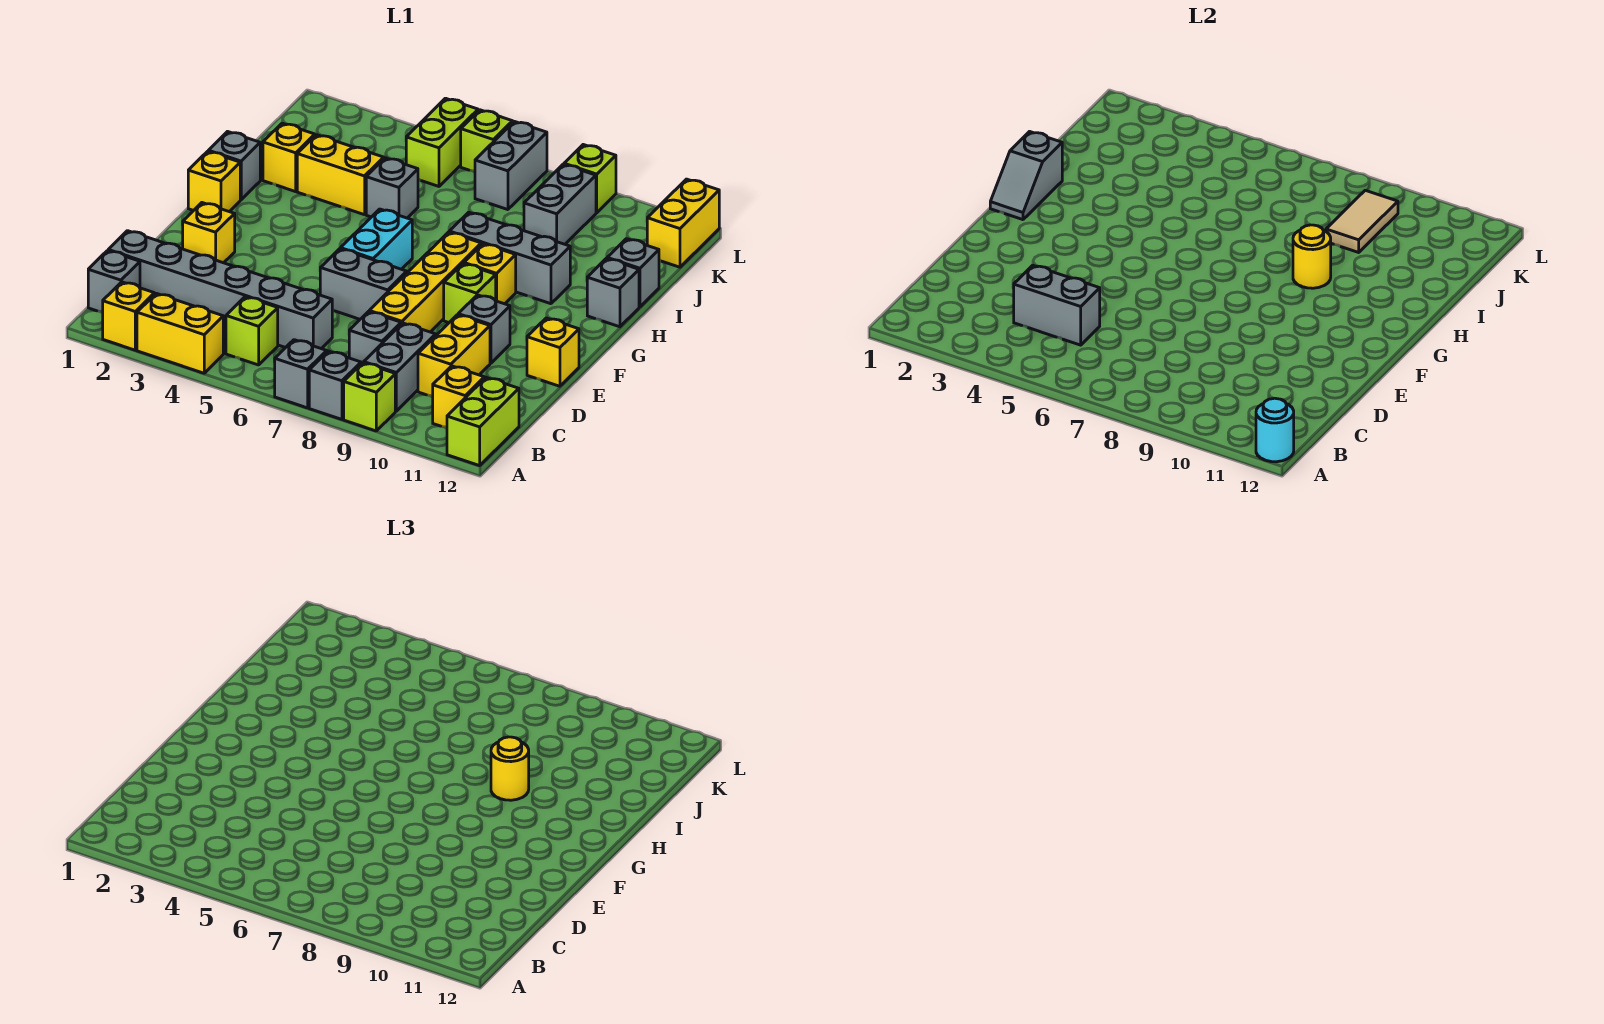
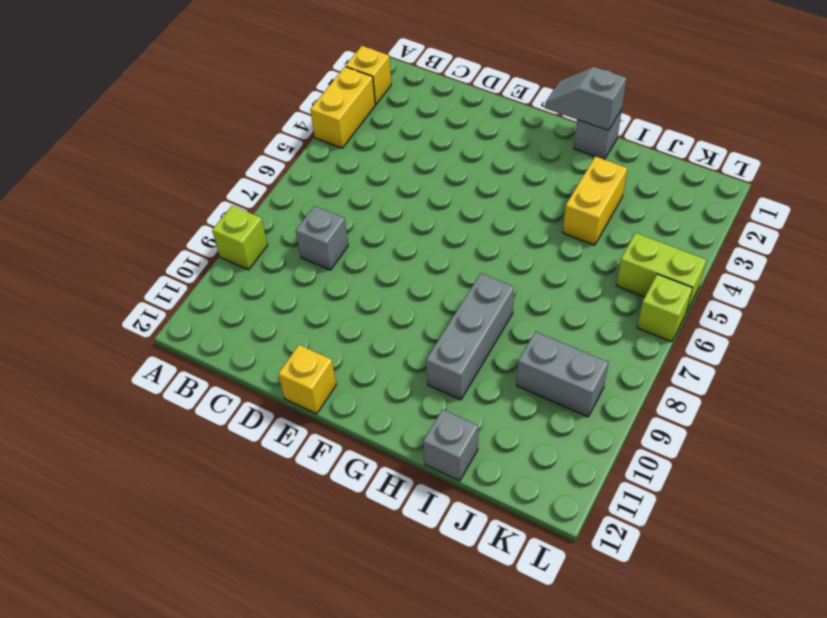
none -> grey 1x1 brick [275,340,327,408]
none -> grey 1x1 brick [309,351,361,419]
none -> lime 1x2 brick [447,377,519,466]
none -> grey 1x1 brick [88,251,140,313]

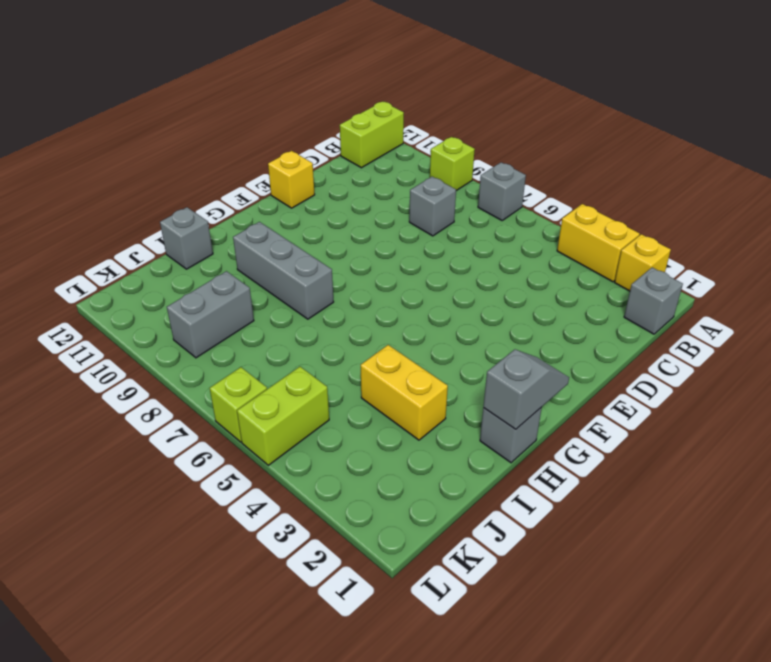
none -> grey 1x1 brick [309,351,361,419]
none -> lime 1x1 brick [226,297,278,365]
none -> grey 1x2 brick [364,323,436,411]
none -> yellow 1x1 brick [433,366,484,428]

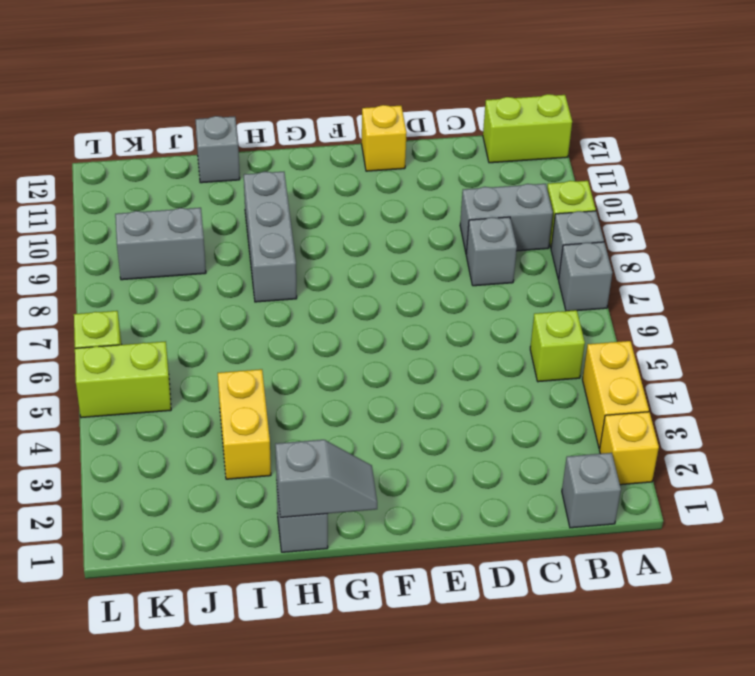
none -> yellow 1x1 brick [433,366,484,428]
none -> grey 1x6 brick [108,231,332,349]
none -> yellow 1x2 brick [418,315,490,397]
none -> yellow 1x4 brick [369,232,481,332]

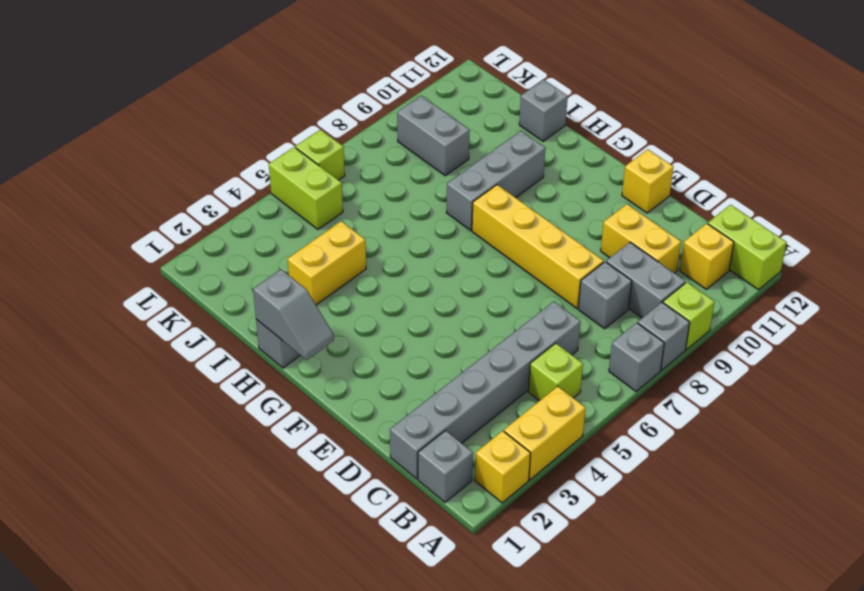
none -> yellow 1x1 brick [183,203,235,263]
none -> grey 1x2 brick [320,249,407,319]
none -> grey 1x1 brick [458,295,510,363]
none -> cyan 1x2 brick [341,209,412,269]

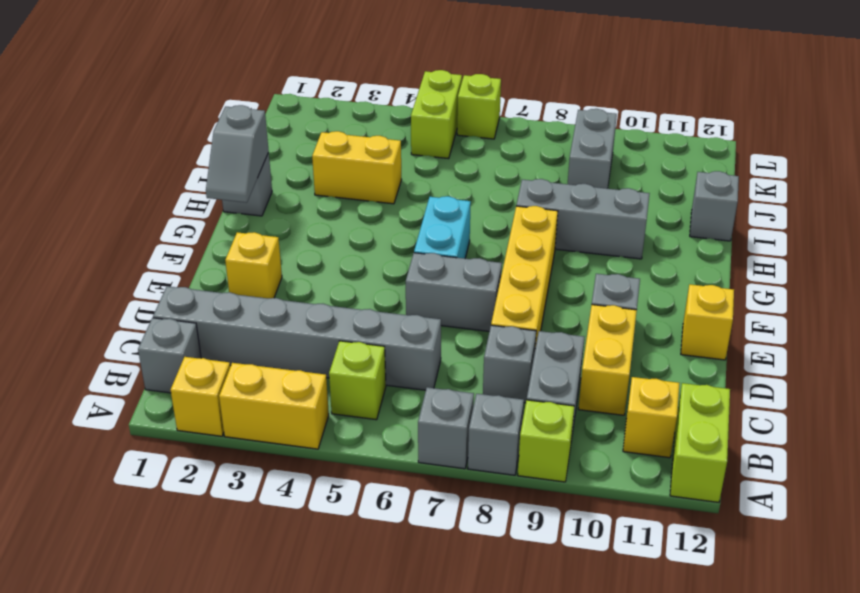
none -> lime 1x1 brick [444,264,496,323]
none -> yellow 1x1 brick [188,151,240,212]
none -> yellow 1x1 brick [464,244,516,304]
none -> grey 1x1 brick [587,258,639,327]

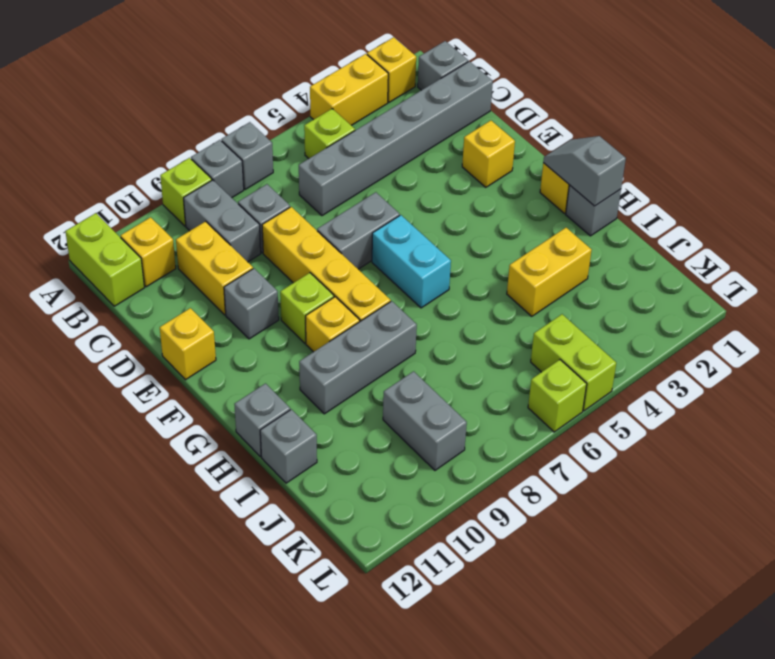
none -> yellow 1x1 brick [263,123,315,192]
none -> grey 1x1 brick [366,158,418,218]
none -> grey 1x2 brick [475,121,547,210]
none -> yellow 1x2 brick [647,179,719,267]

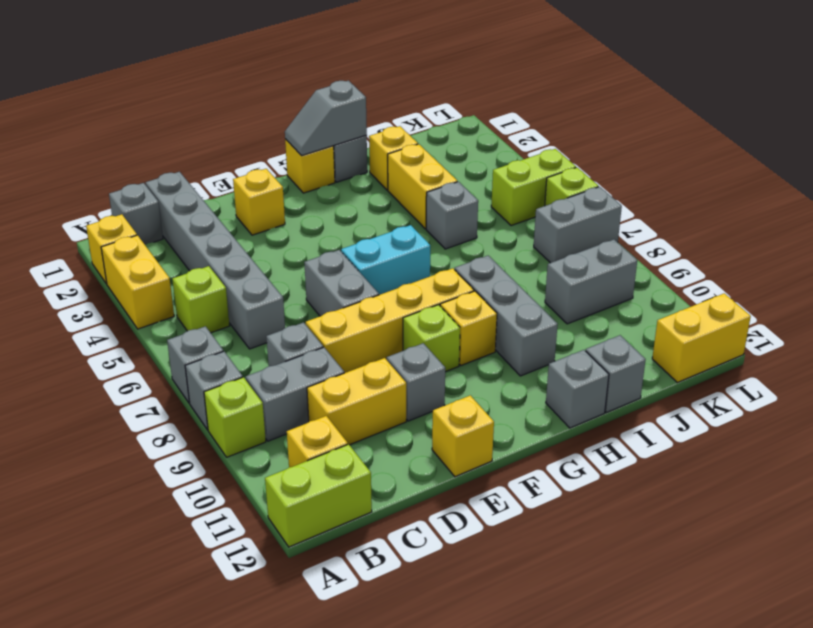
none -> lime 1x1 brick [564,145,616,213]
none -> cyan 1x1 round brick [1256,398,1294,462]
none -> grey 1x2 brick [1014,265,1100,345]
none -> yellow 1x1 round brick [1293,225,1331,288]

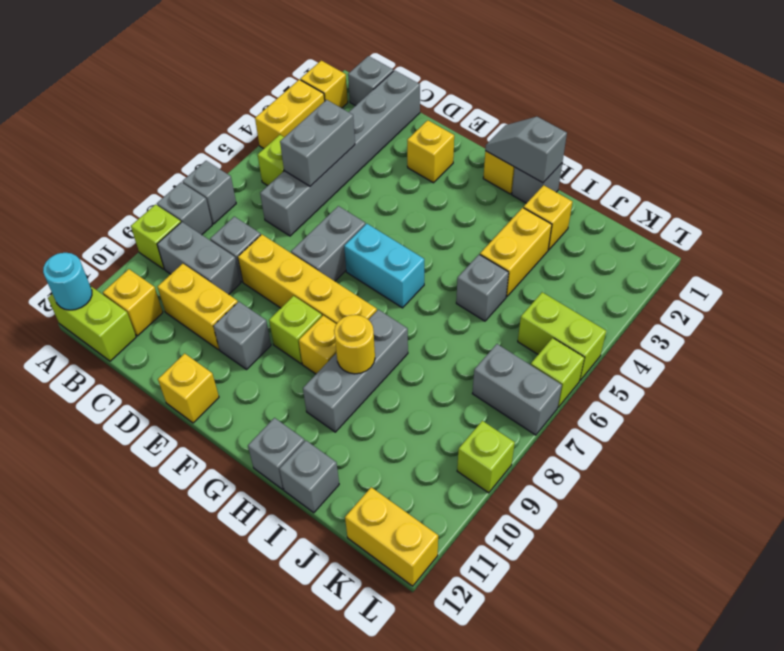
none -> grey 1x2 brick [524,164,596,244]
none -> tan 1x2 tile [1326,190,1398,252]
none -> yellow 1x1 round brick [491,737,529,800]

